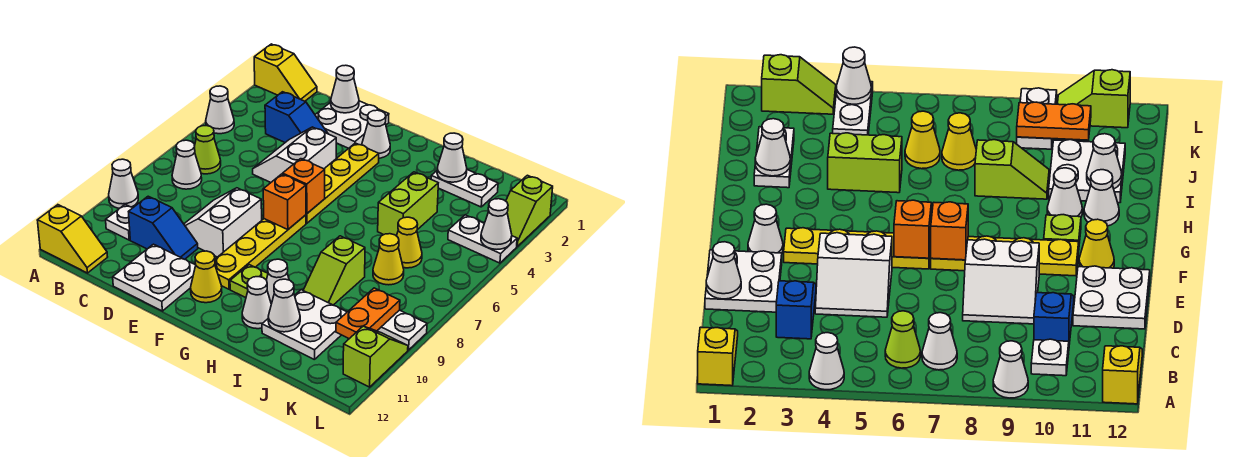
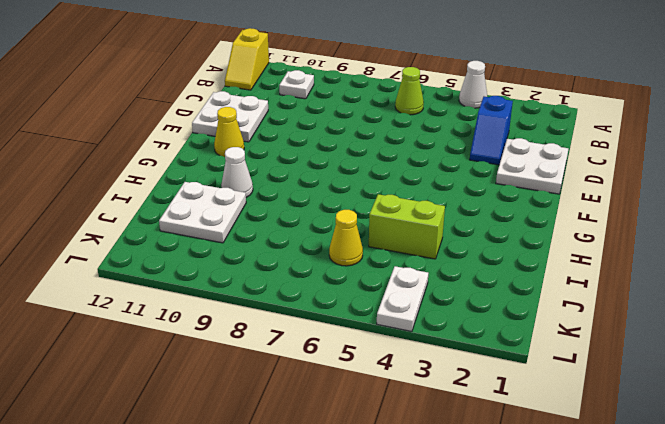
none -> yellow 1x2 slope [254,44,317,101]
none -> white 1x1 cone [109,159,138,208]
none -> white 1x1 cone [172,140,202,189]
none -> blue 1x2 slope [129,196,198,259]

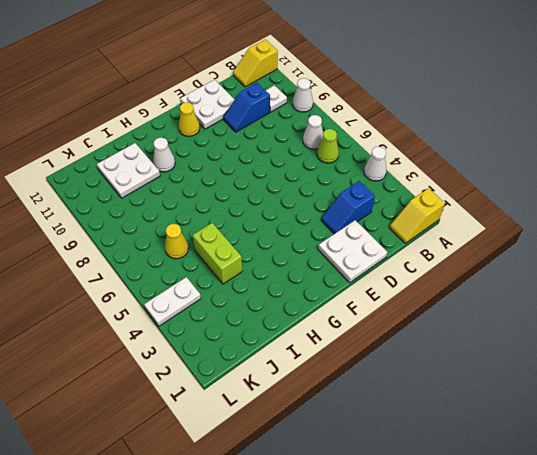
none -> white 2x2 slope [253,127,336,182]
none -> white 2x2 slope [184,188,262,257]
none -> white 1x1 cone [362,110,390,158]
none -> yellow 1x4 plate [306,143,379,223]

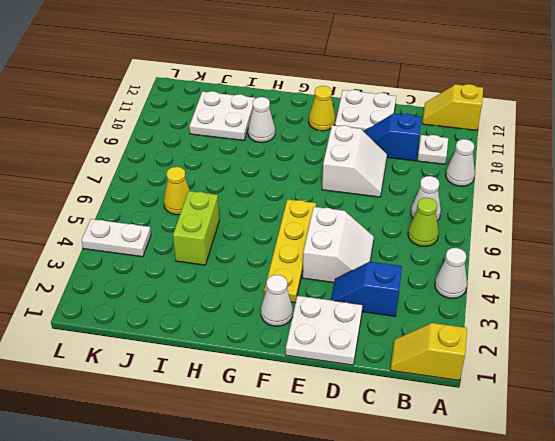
none -> yellow 1x4 plate [215,215,306,289]
none -> lime 1x1 plate [230,265,268,298]
none -> white 1x1 cone [242,277,271,329]
none -> white 1x2 plate [431,170,498,207]

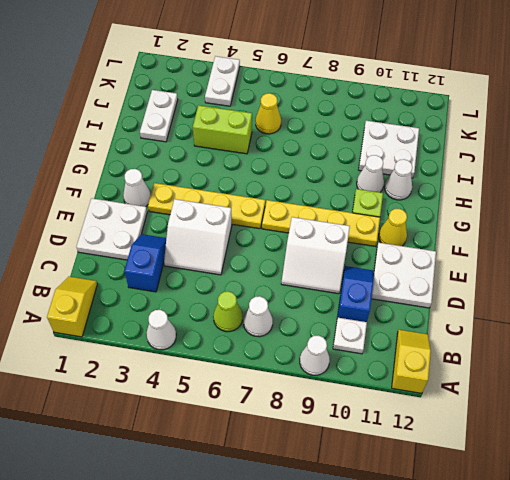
none -> lime 1x2 slope [303,236,365,305]
none -> yellow 1x1 cone [373,234,404,285]
none -> white 1x2 plate [377,310,427,350]
none -> lime 1x2 slope [506,175,553,246]

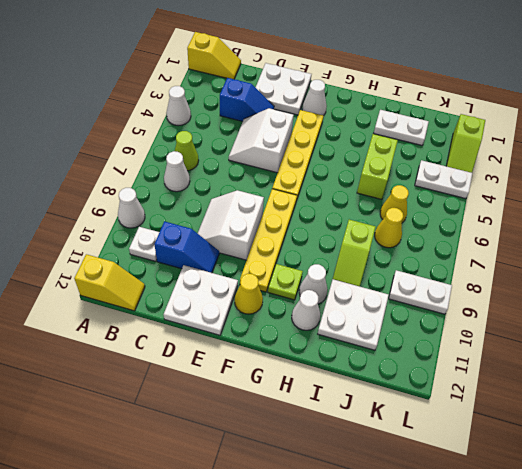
none -> lime 1x2 slope [343,326,408,387]
none -> white 1x1 cone [331,65,359,113]
none -> orange 1x1 brick [283,159,325,214]
none -> orange 1x1 brick [263,174,306,230]

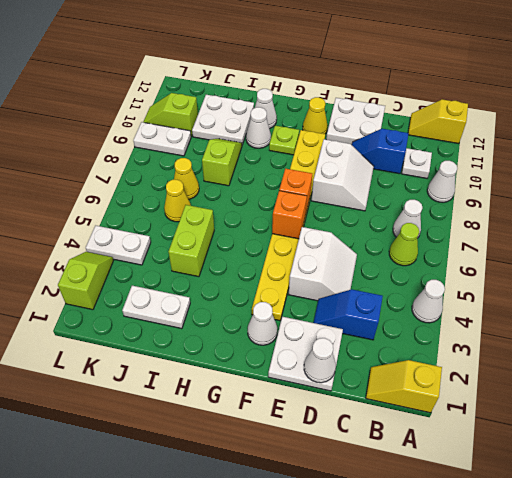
lime 1x2 slope [143,93,198,137] -> lime 1x2 slope turned to [343,326,408,387]
none -> white 1x1 cone [437,133,467,182]
none -> white 1x1 cone [268,279,300,332]
none -> orange 1x2 plate [336,288,400,339]
none -> white 1x1 cone [481,199,512,249]

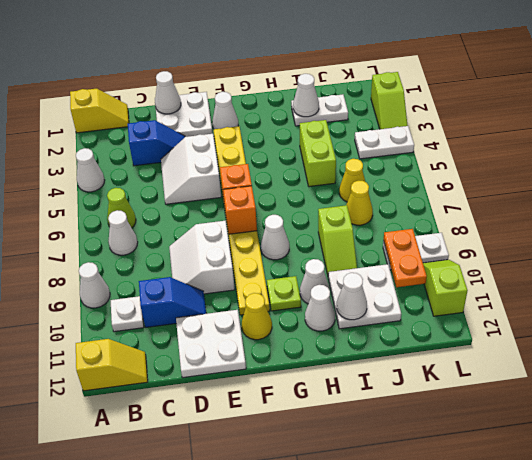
white 1x1 cone [261,215,289,260] -> white 1x1 cone moved to [481,199,512,249]

